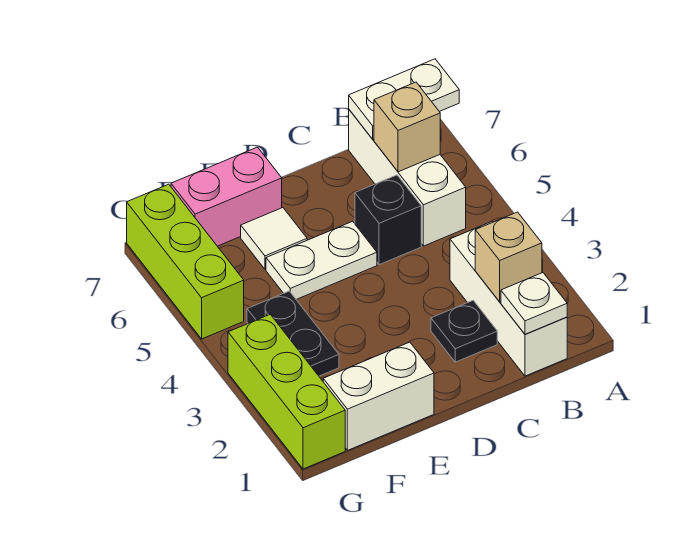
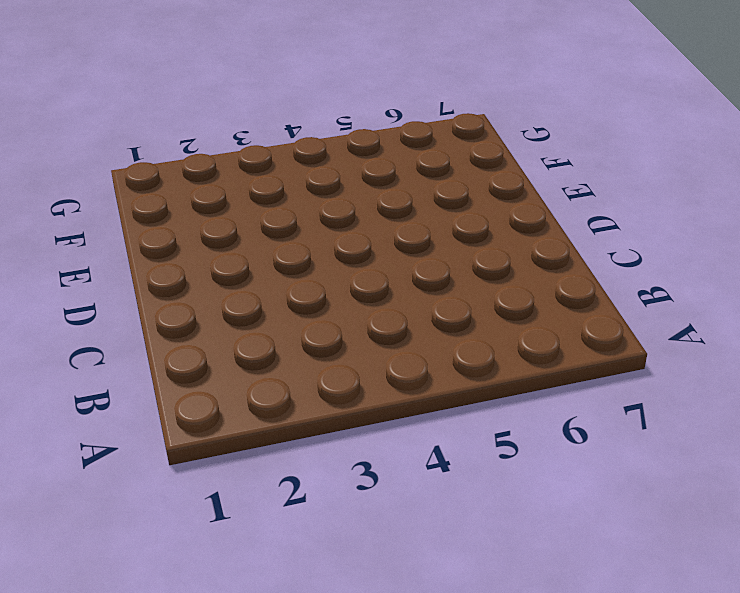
none -> white 1x3 brick [450,222,567,376]
none -> white 1x3 brick [349,110,466,246]
none -> black 1x1 plate [431,301,497,362]

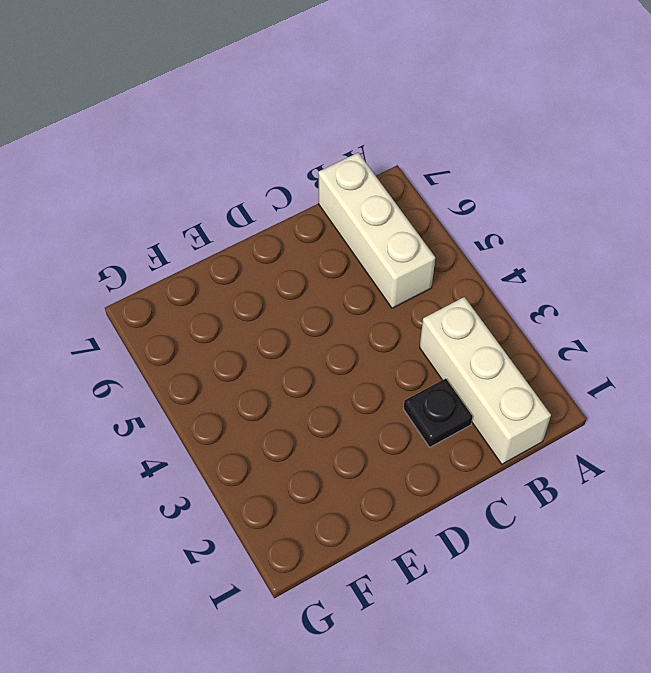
none -> black 1x1 brick [355,175,421,265]
none -> white 1x2 plate [266,221,377,299]
none -> white 1x2 brick [323,342,434,450]

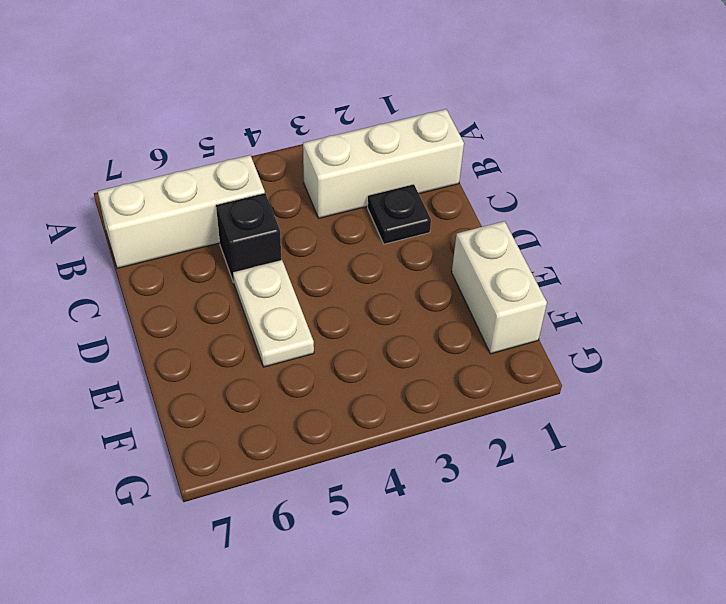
none -> white 1x1 tile [241,208,307,269]
none -> pink 1x2 brick [171,147,282,246]
none -> black 1x2 plate [247,291,339,376]

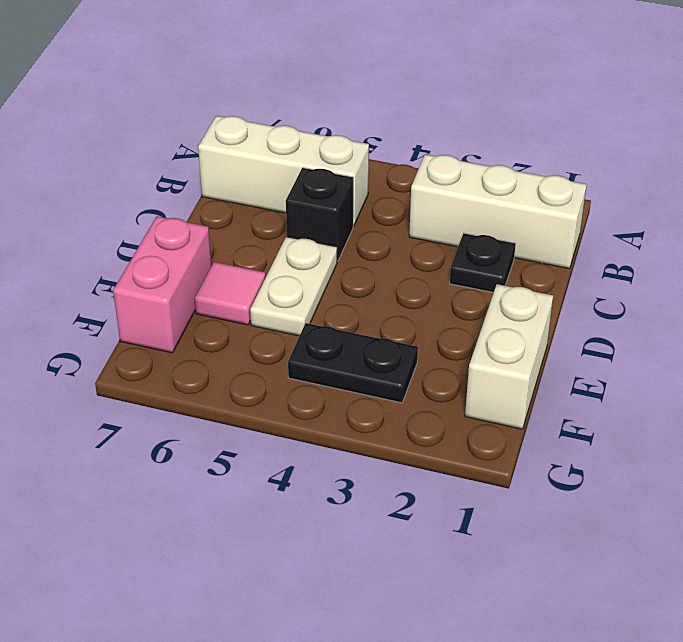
pink 1x1 tile [195,262,266,325] -> white 1x1 tile [241,208,307,269]
none -> lime 1x3 brick [228,314,345,469]
none -> lime 1x3 brick [127,184,244,339]
none -> white 1x2 plate [349,59,459,139]

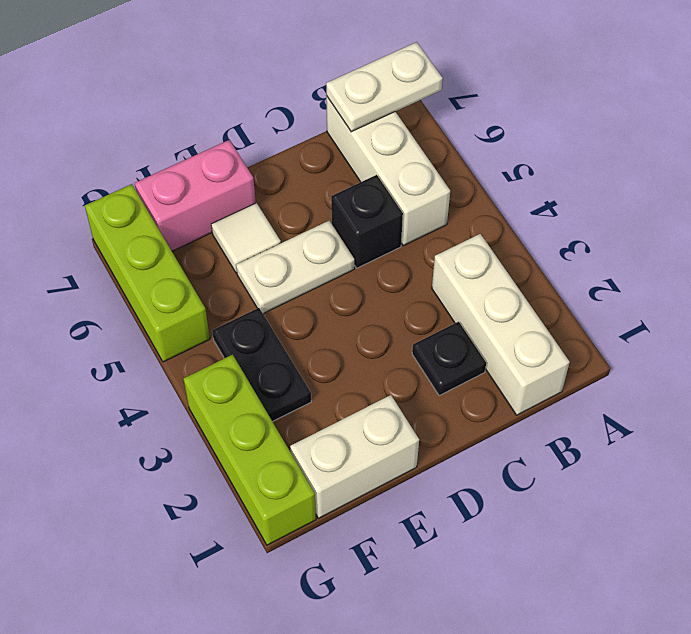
none -> white 1x1 plate [501,273,567,334]
none -> tan 1x1 brick [475,212,542,302]
none -> tan 1x1 brick [374,82,440,172]

